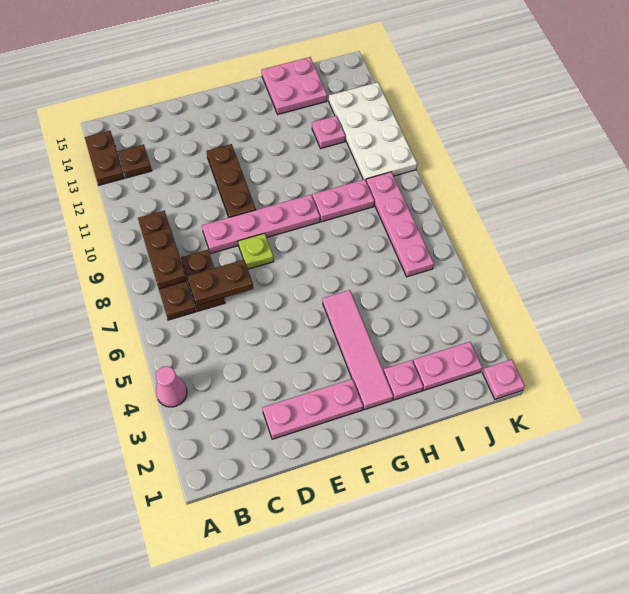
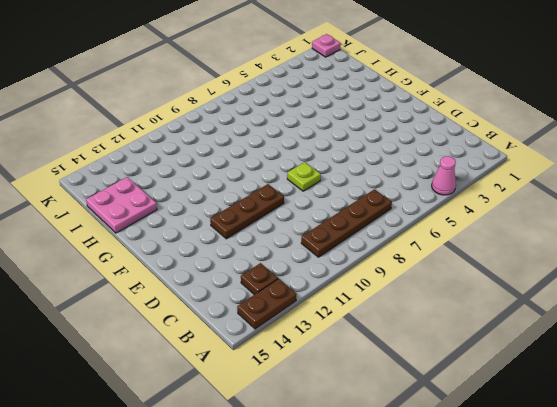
none -> brown 1x2 plate [181,250,225,311]
none -> pink 1x3 plate [262,379,363,439]
none -> pink 1x4 plate [202,195,320,254]

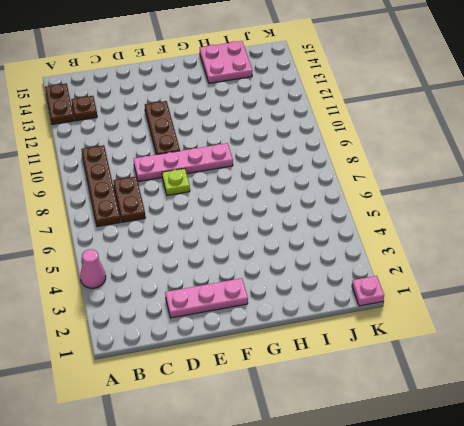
none -> pink 1x4 tile [323,290,393,410]
none -> pink 1x1 plate [383,360,423,400]
none -> pink 1x2 plate [312,179,374,222]

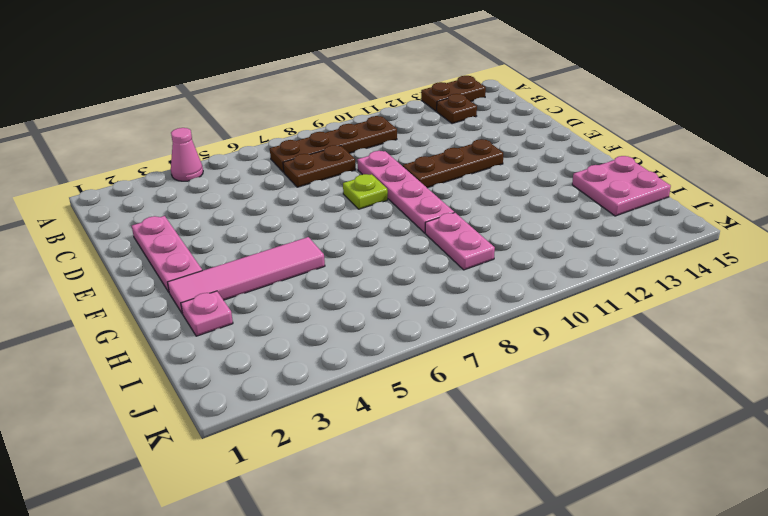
none -> pink 1x2 plate [413,342,482,390]
none -> pink 1x1 plate [312,116,345,148]
none -> pink 1x4 plate [366,172,434,277]

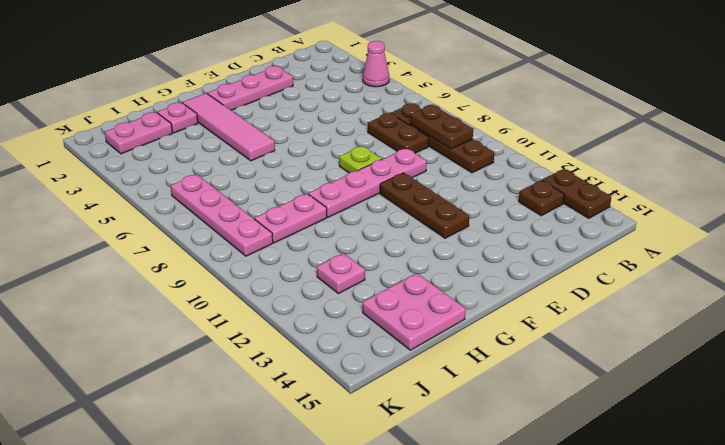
none -> white 2x4 plate [329,82,417,180]
none -> pink 1x1 plate [483,360,525,399]
none -> brown 1x2 plate [187,260,253,306]

